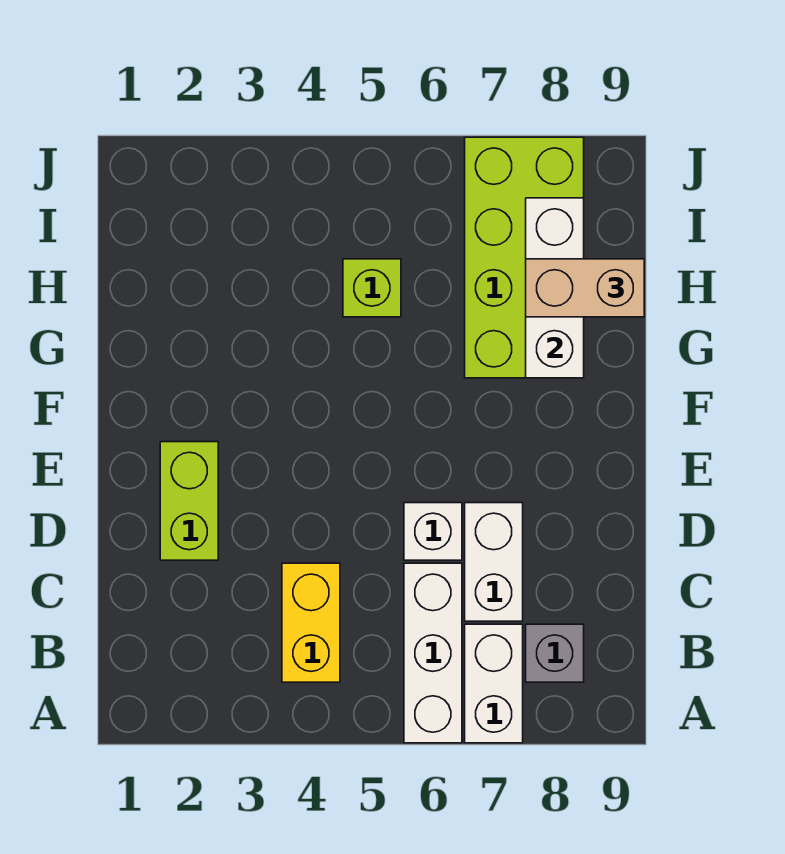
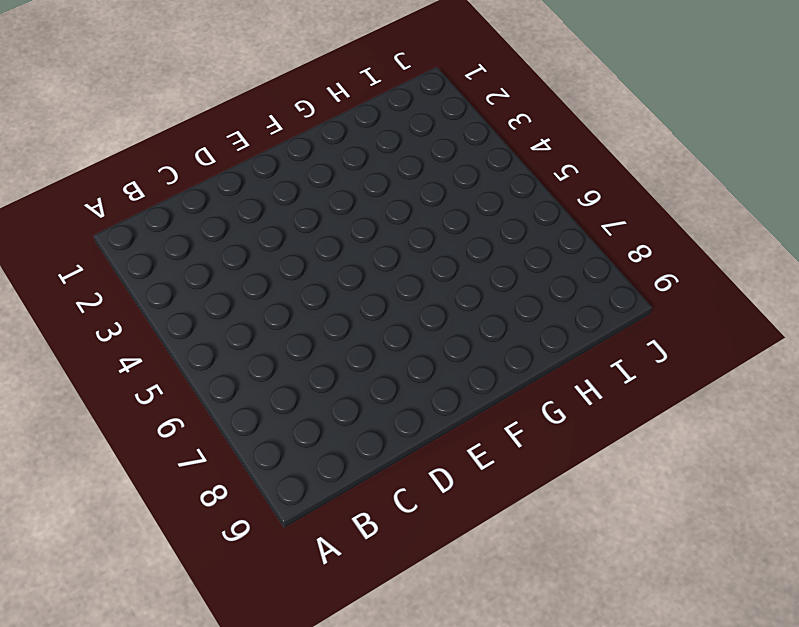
none -> white 1x3 brick [404,563,462,743]
none -> white 1x2 brick [465,624,523,743]

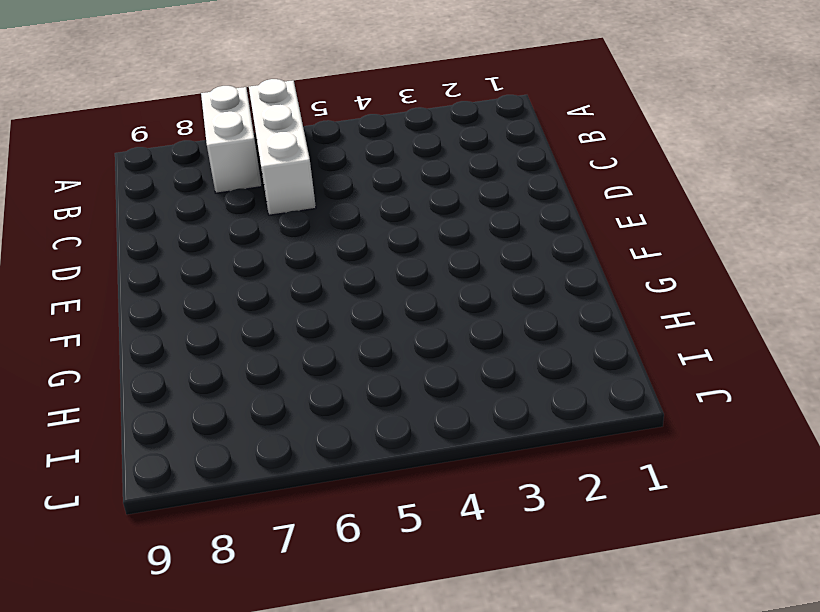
none -> yellow 1x2 brick [282,563,340,682]
none -> grey 1x1 brick [526,624,584,682]

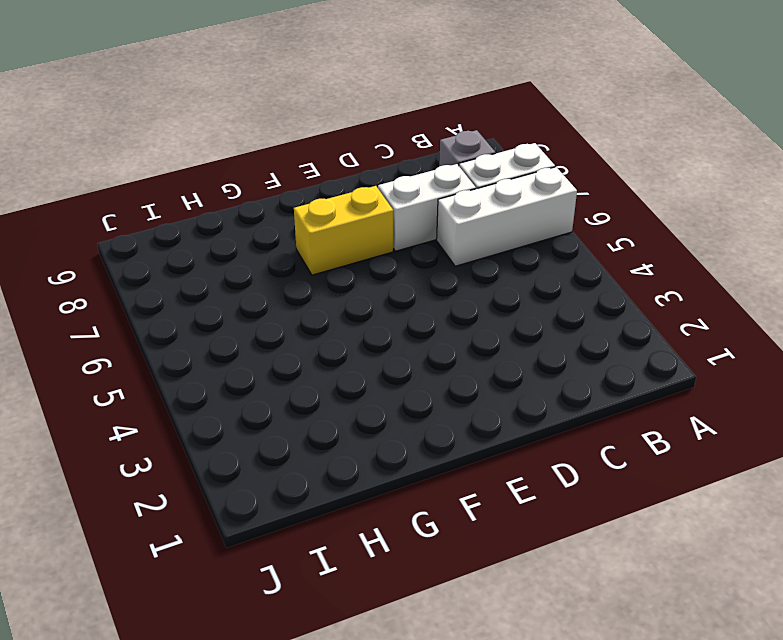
yellow 1x2 brick [294,186,393,275] -> yellow 1x2 brick moved to [282,563,340,682]
none -> lime 1x2 brick [160,442,218,560]
none -> white 1x1 brick [404,503,462,560]

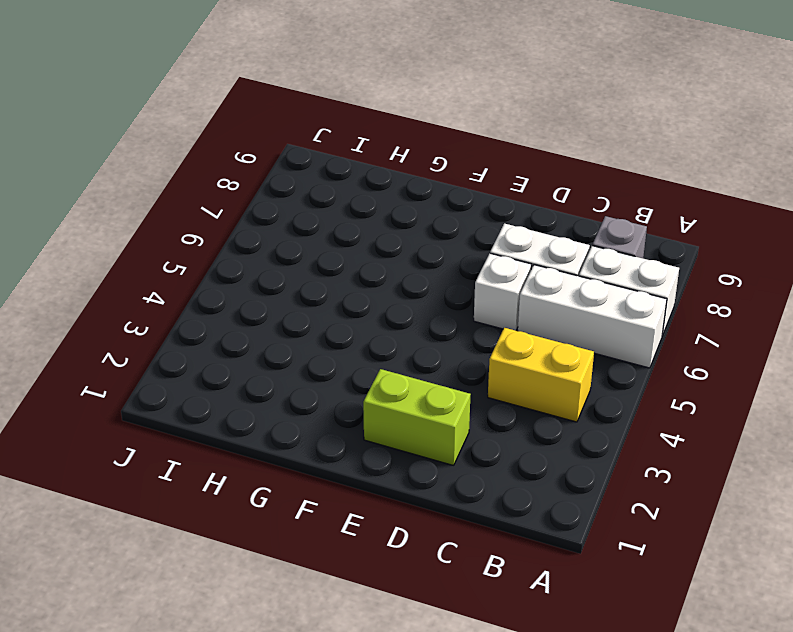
none -> lime 2x4 brick [465,137,584,378]
none -> lime 1x1 brick [343,259,401,317]

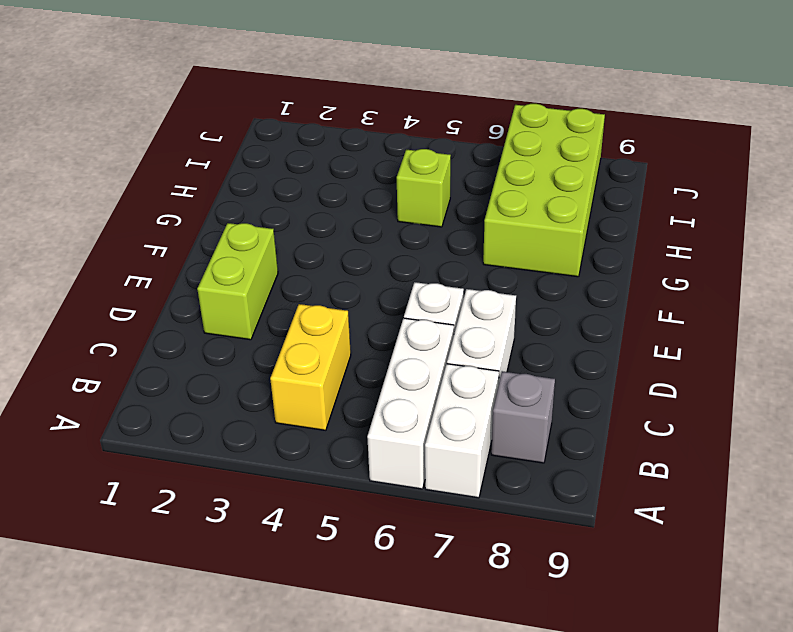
none -> white 1x3 brick [526,198,584,378]
none -> tan 1x2 brick [526,259,644,317]

